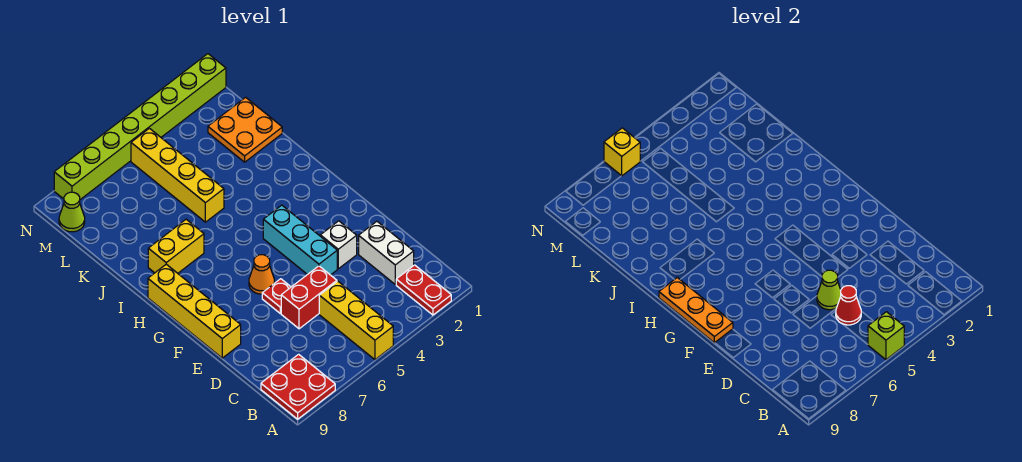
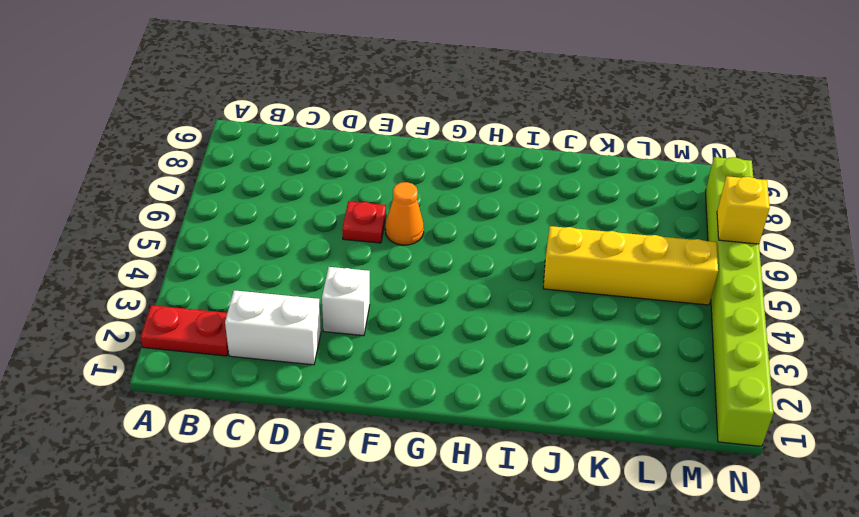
none -> yellow 1x3 brick [319,281,393,360]
none -> red 2x2 plate [261,354,335,419]
none -> red 1x2 brick [281,266,337,329]

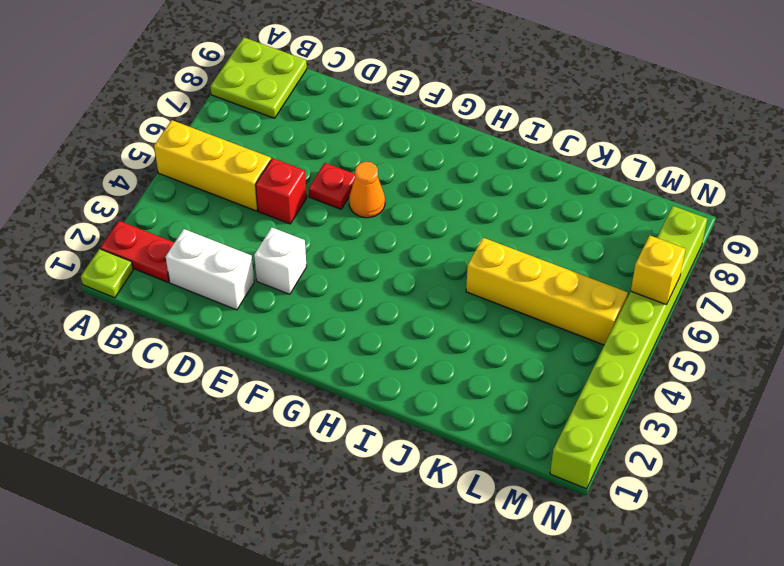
lime 1x1 plate [81,249,133,298] -> none
lime 2x2 plate [210,37,307,118] -> red 2x2 plate [261,354,335,419]
red 1x1 brick [256,158,307,224] -> red 1x2 brick [281,266,337,329]
none -> cyan 1x3 brick [263,205,337,275]
none -> yellow 1x4 brick [148,264,241,358]
none -> yellow 1x2 brick [148,219,204,273]

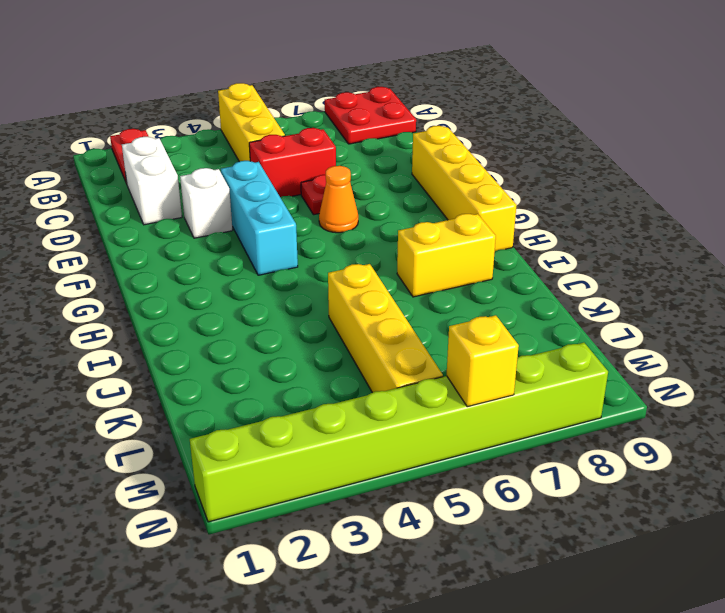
none -> orange 2x2 plate [208,97,282,162]
none -> lime 1x1 cone [59,192,85,232]
none -> lime 1x1 brick [868,312,904,360]

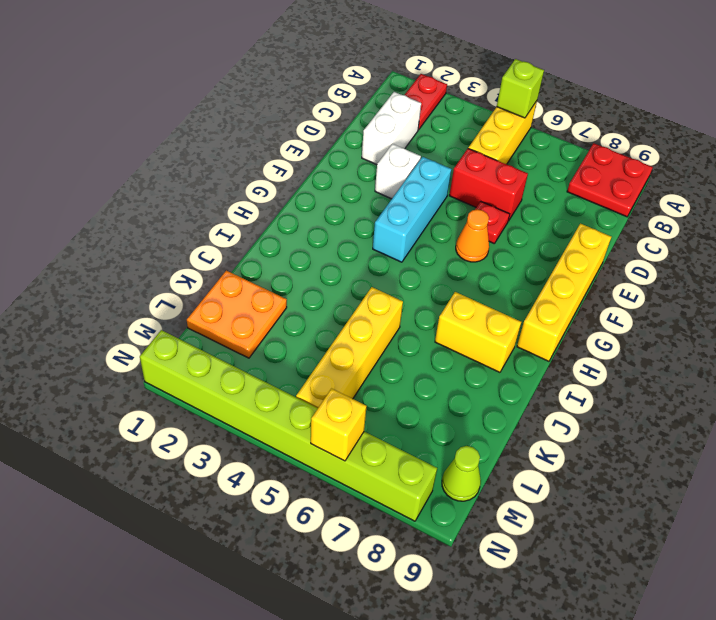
none -> red 1x1 cone [836,286,861,325]
none -> lime 1x1 cone [817,270,841,310]
none -> orange 1x3 plate [659,278,733,343]

